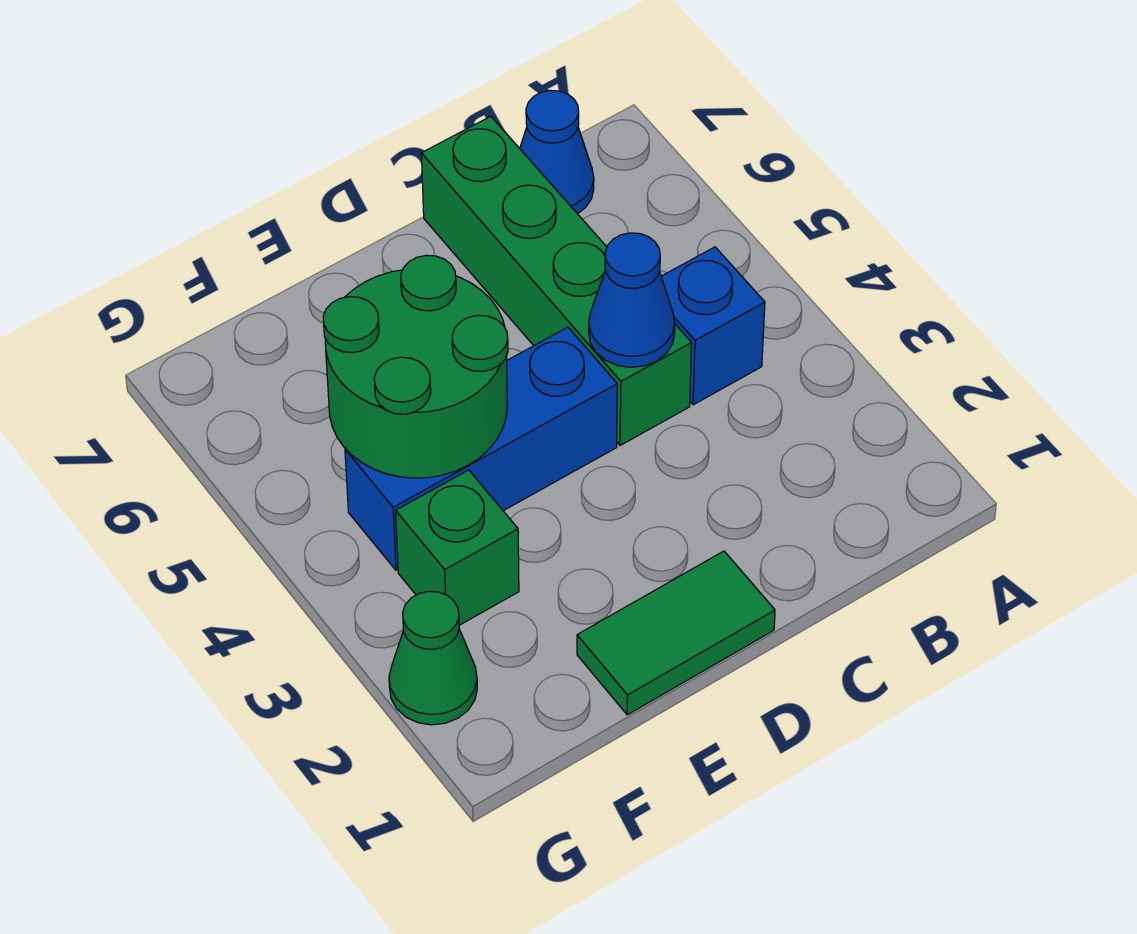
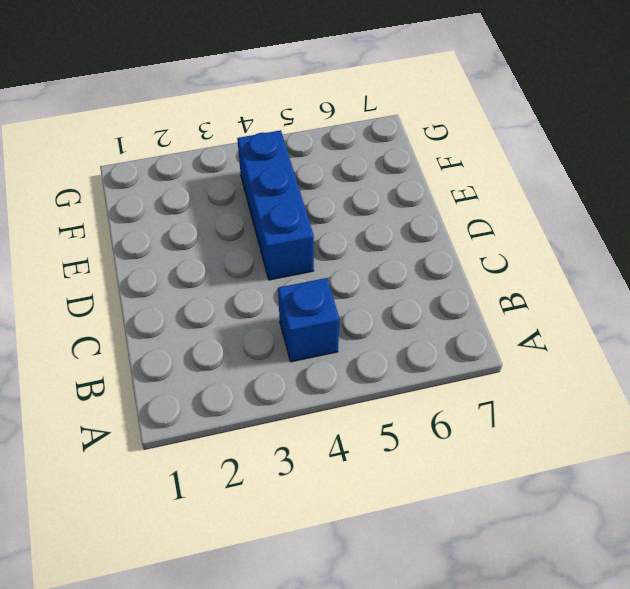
none -> blue 1x1 cone [520,90,594,214]
none -> green 1x4 brick [421,116,691,445]

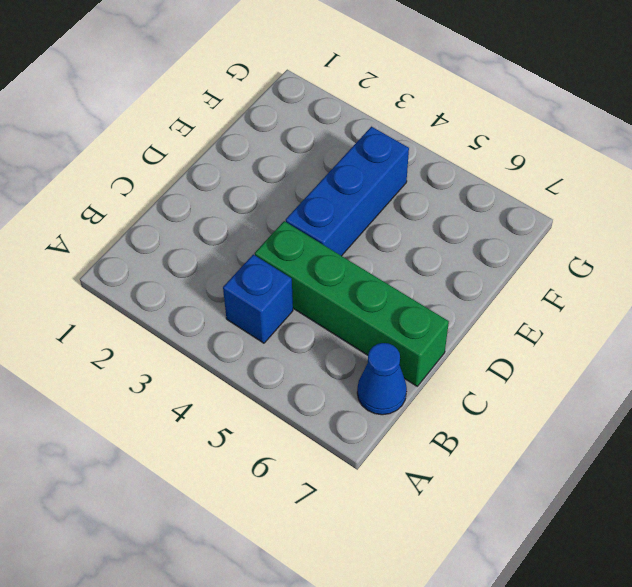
none -> green 1x2 tile [577,551,775,715]
none -> green 1x1 brick [396,470,519,625]

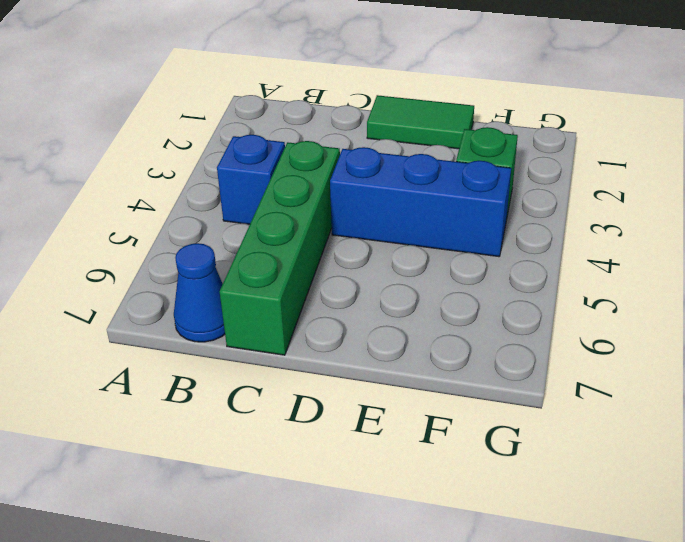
none -> green 1x1 cone [389,591,477,725]
none -> blue 1x1 cone [589,233,675,367]

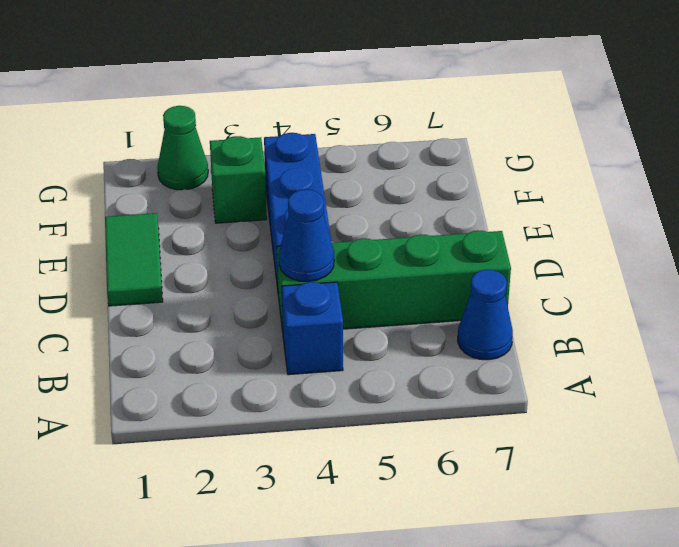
none -> green 2x2 round brick [323,255,508,478]

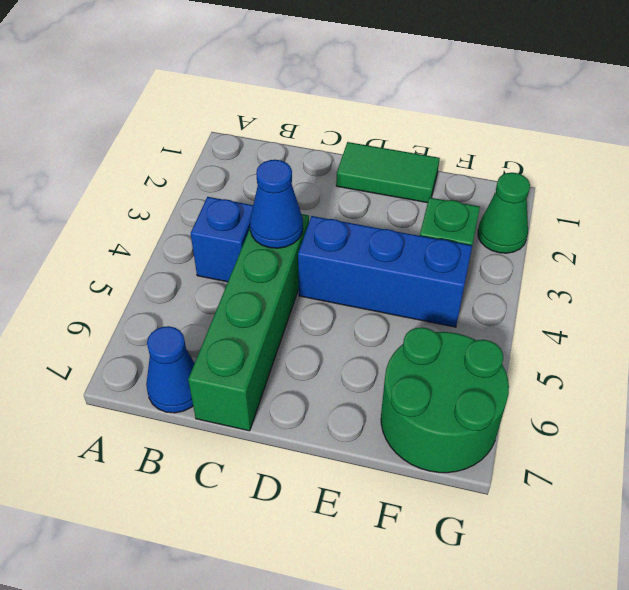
green 2x2 round brick [381,327,509,473] -> green 2x2 round brick moved to [323,255,508,478]

